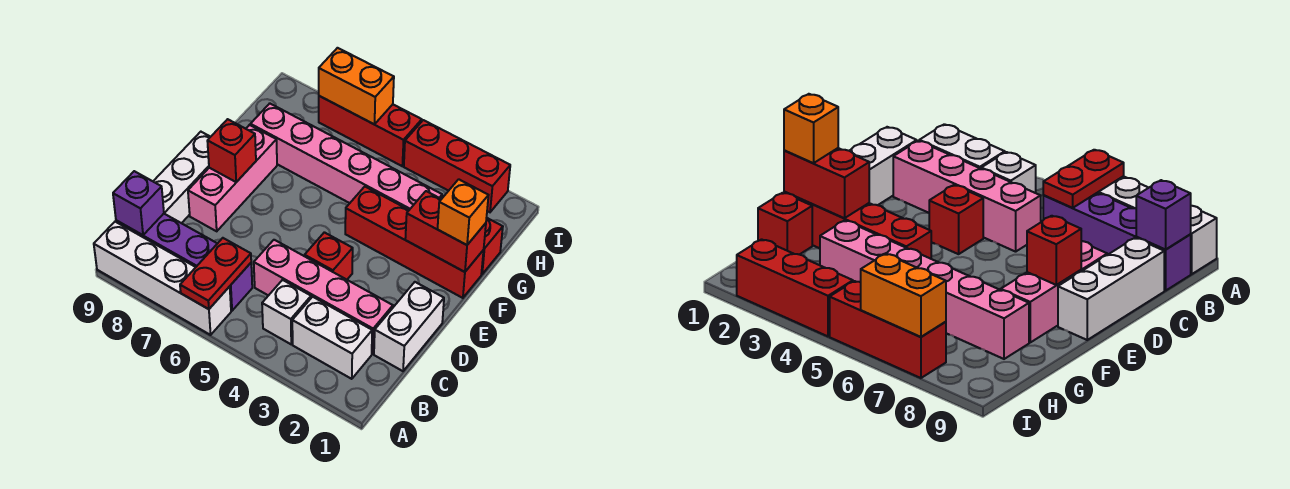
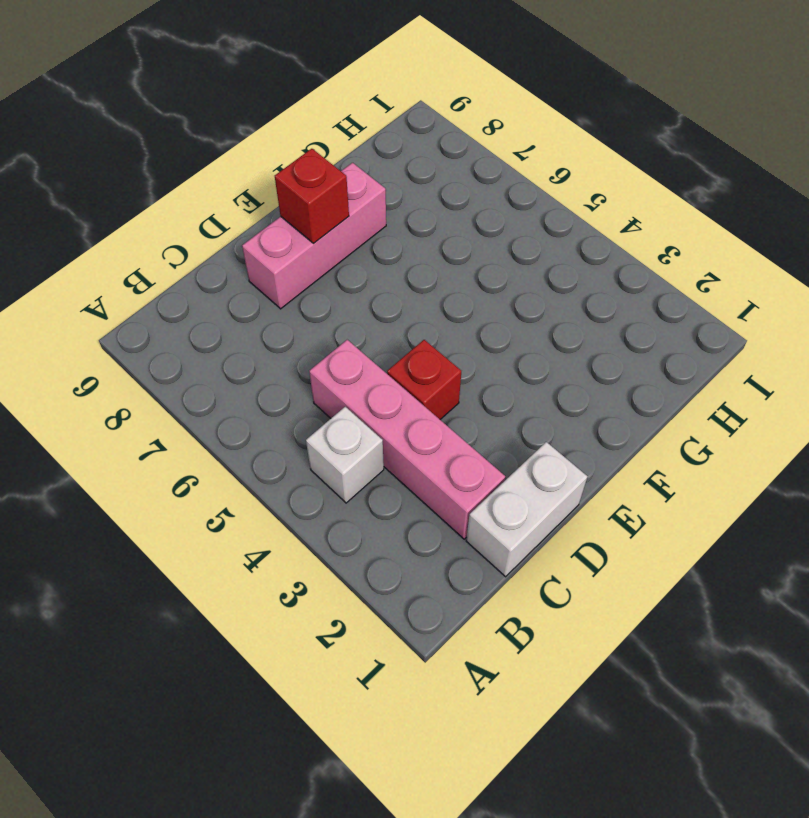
none -> white 1x4 brick [94,222,231,335]
none -> white 1x2 brick [292,297,372,379]
none -> purple 1x4 brick [116,214,252,311]

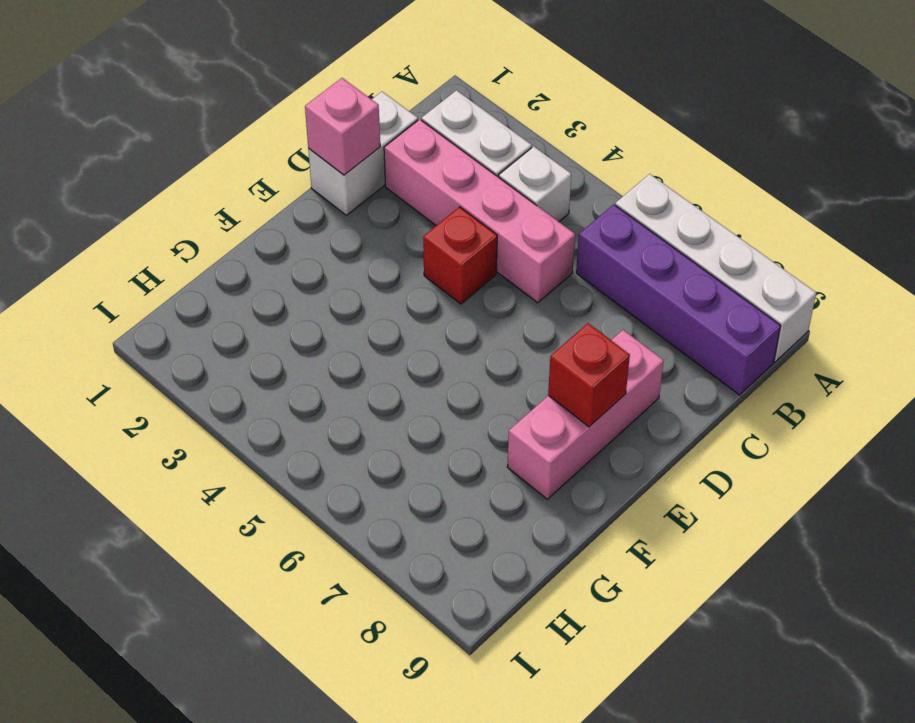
pink 1x1 brick [305,78,380,175] -> none
none -> white 1x3 brick [153,132,210,223]
none -> red 1x4 brick [345,187,484,298]
none -> red 1x1 brick [481,218,503,274]

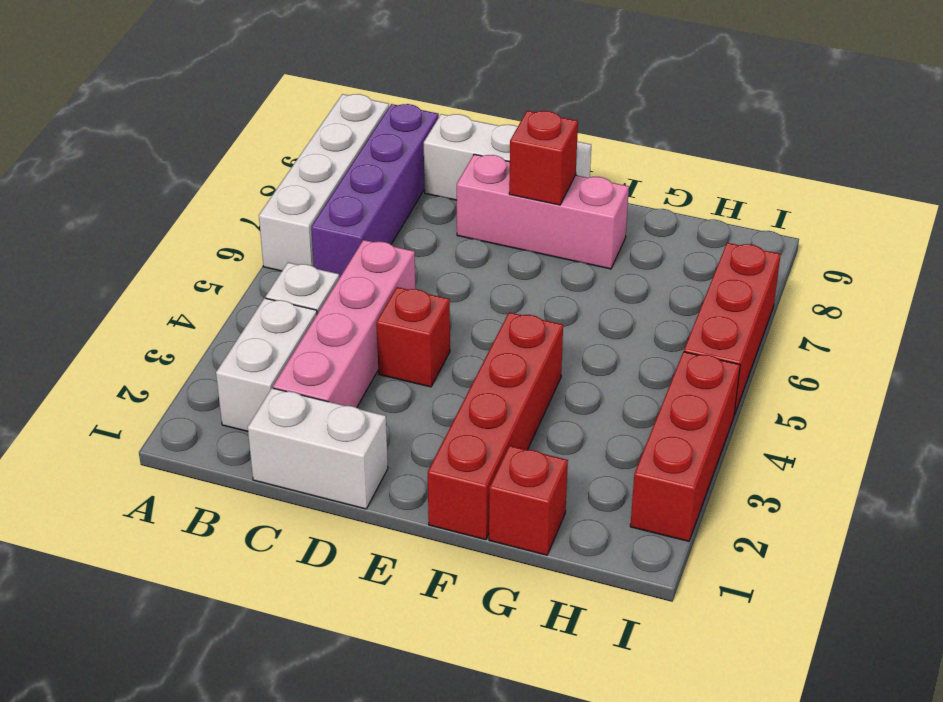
none -> pink 1x6 brick [250,104,442,210]
none -> red 1x2 plate [180,238,251,309]
none -> purple 1x1 brick [113,171,164,235]

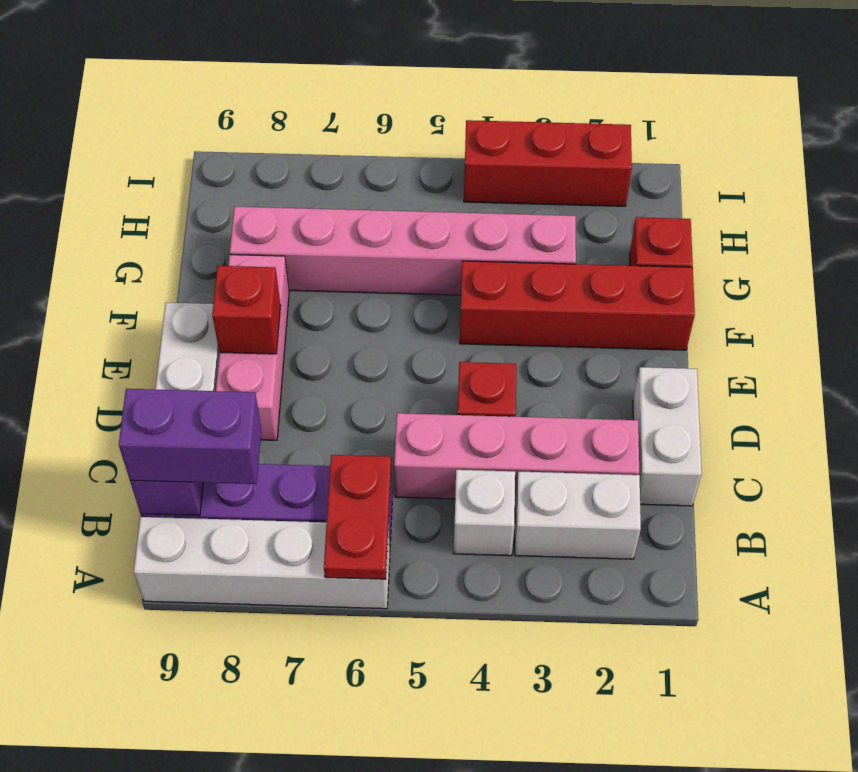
purple 1x2 brick [119,389,261,484] -> none
none -> red 1x3 brick [319,96,422,166]
none -> red 1x2 brick [405,191,486,272]
none -> orange 1x2 brick [319,48,394,124]

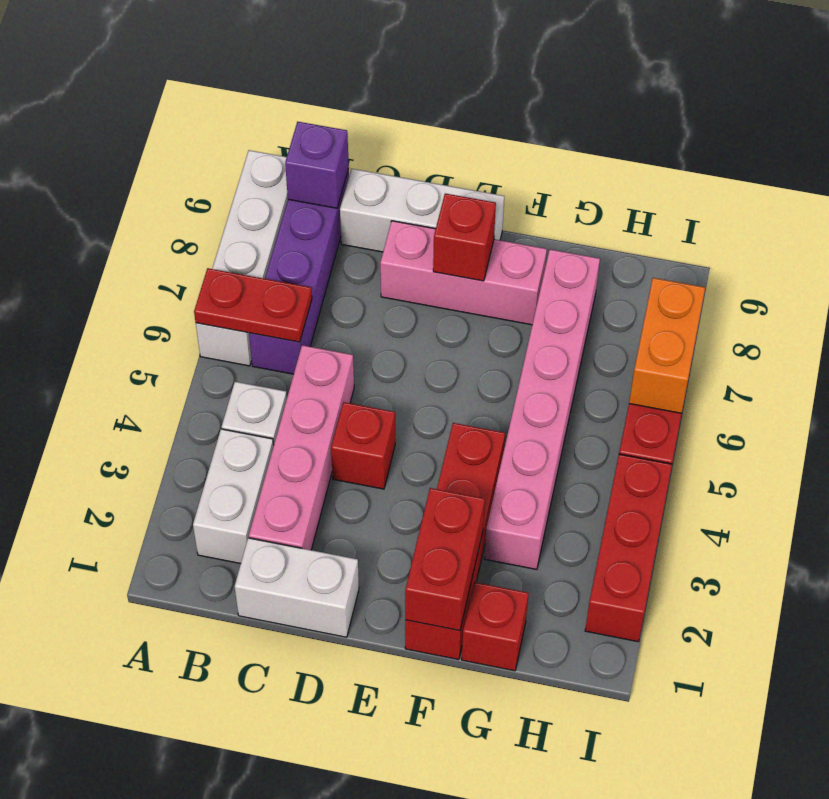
none -> orange 1x1 brick [438,179,489,245]

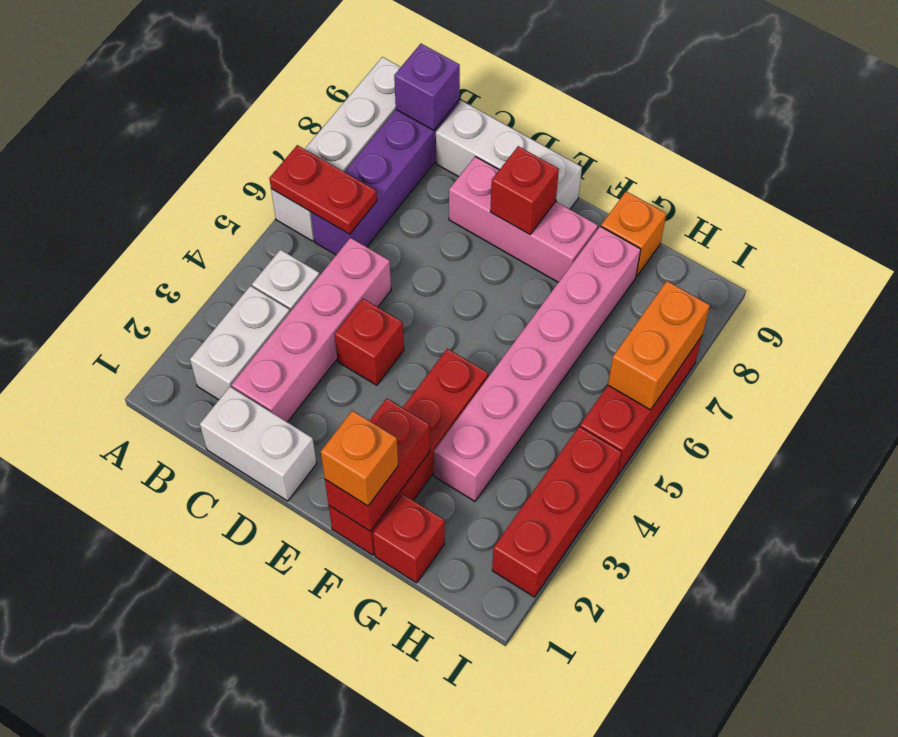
orange 1x1 brick [601,191,666,277] -> none

